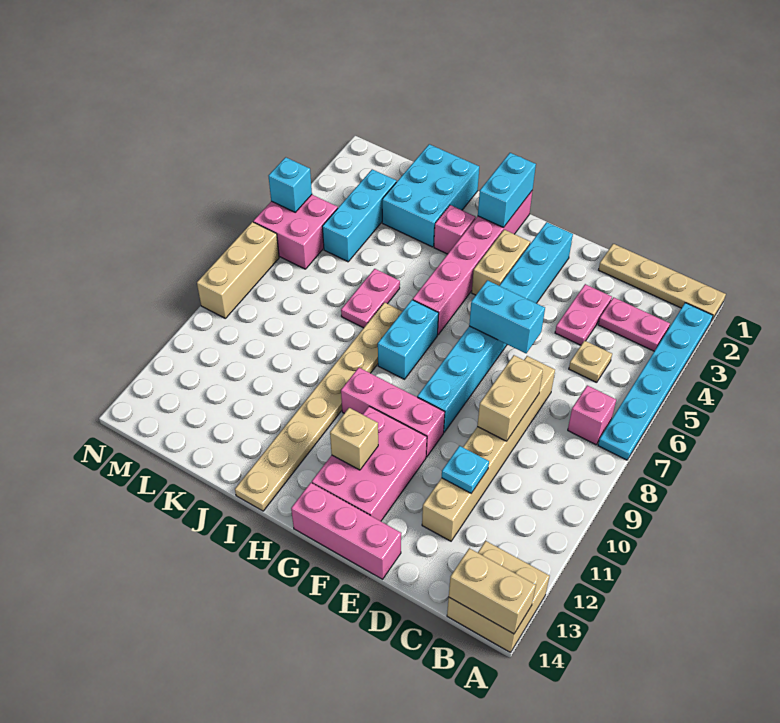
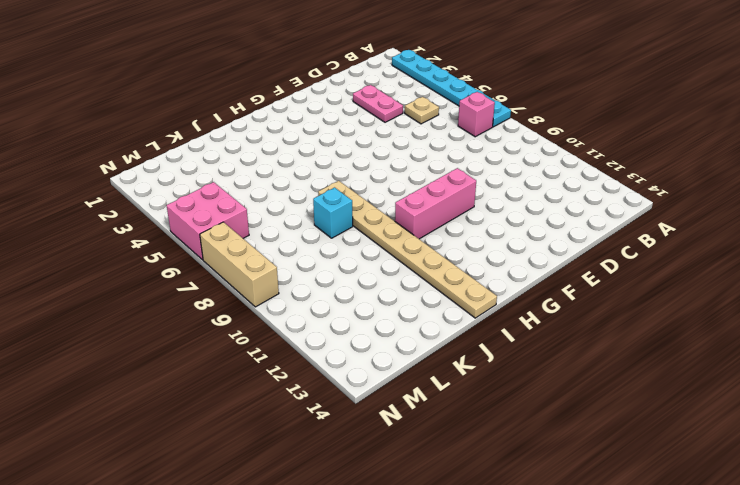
cyan 1x1 brick [313,188,353,238] -> cyan 1x1 brick moved to [269,157,312,212]
none -> tan 1x4 plate [599,244,726,320]
none -> tan 2x2 brick [447,541,550,653]
none -> pink 1x2 plate [598,297,670,351]

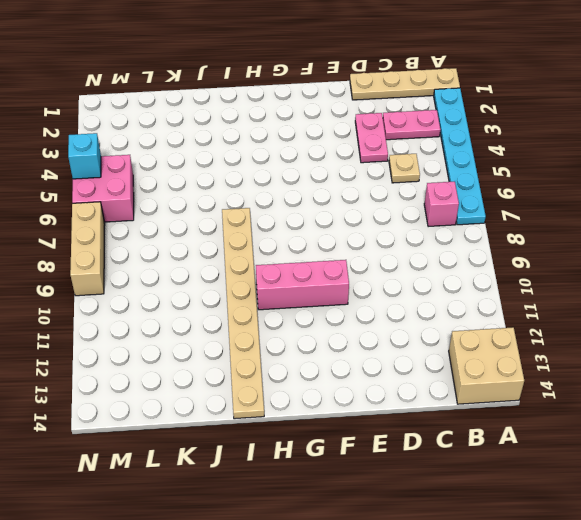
none -> tan 1x6 brick [422,356,555,541]
none -> pink 1x3 brick [291,483,401,579]
none -> cyan 1x8 brick [417,222,573,432]

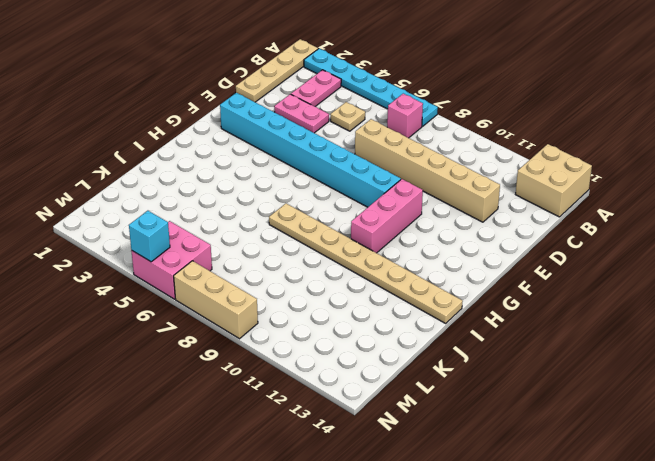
none -> pink 1x3 brick [291,483,401,579]
none -> pink 2x3 brick [312,406,427,521]
none -> tan 1x2 brick [472,230,530,295]

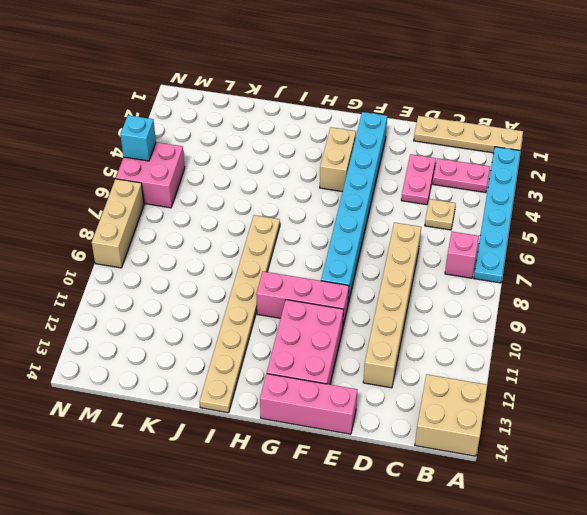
none -> pink 1x6 brick [413,190,533,335]
none -> cyan 1x2 brick [378,300,439,379]
none -> pink 1x1 brick [434,205,476,254]

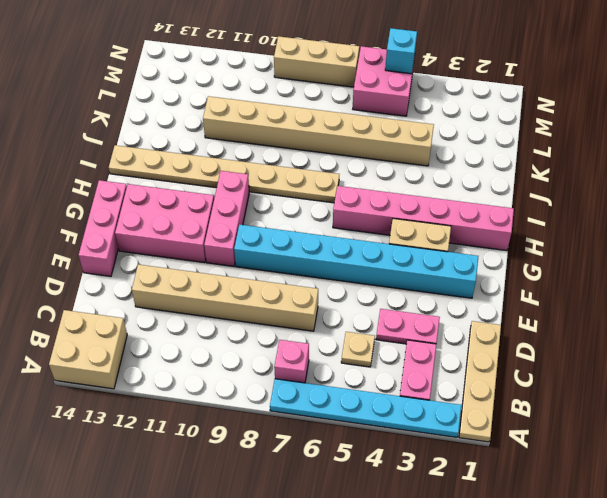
tan 1x8 brick [203,96,434,166] -> none
none -> cyan 1x2 brick [378,300,439,379]
none -> pink 1x1 brick [434,205,476,254]
none -> cyan 2x3 brick [382,144,479,247]

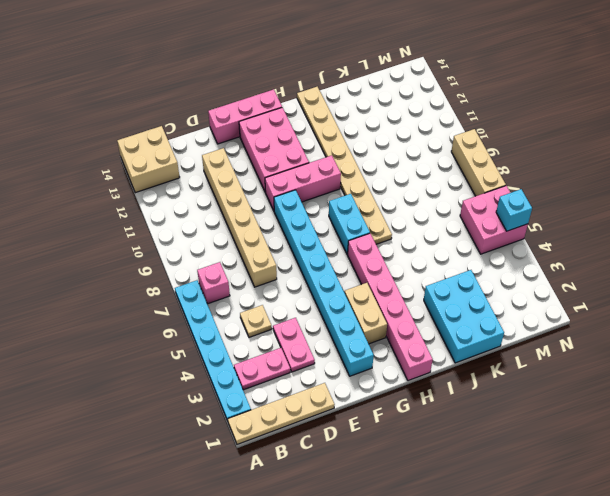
none -> pink 1x1 brick [434,205,476,254]
none -> pink 1x2 plate [341,269,400,328]
none -> cyan 1x3 brick [322,169,396,262]

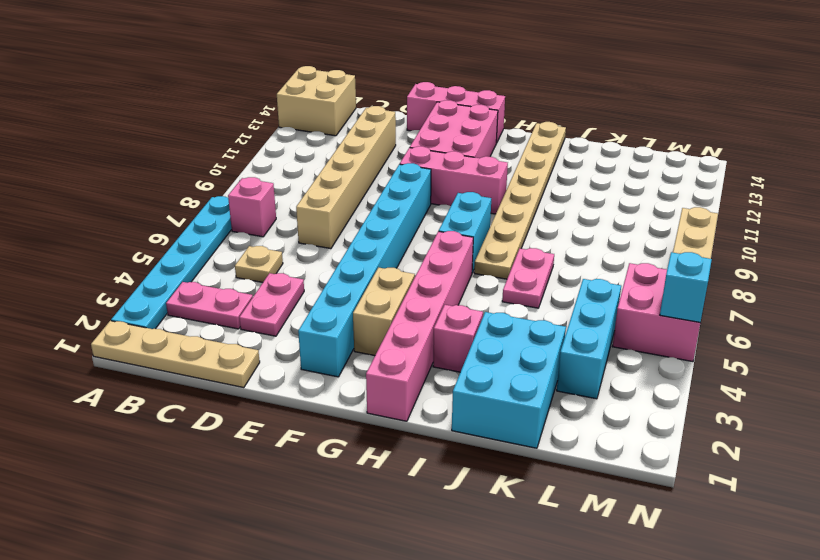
none -> tan 1x2 brick [449,548,536,634]
none -> tan 1x2 brick [477,355,543,441]
none -> cyan 1x1 plate [442,446,489,493]

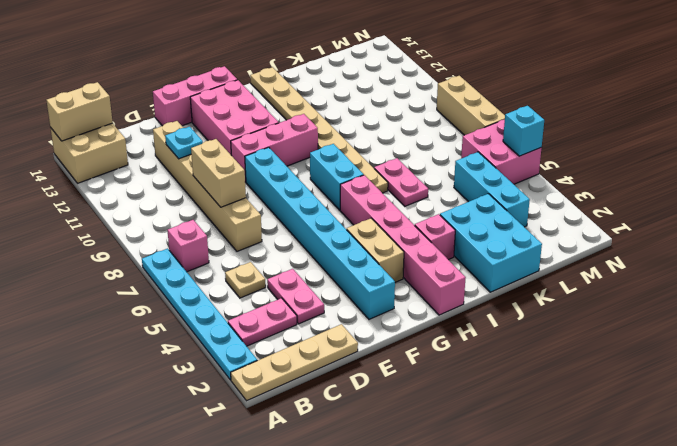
none -> cyan 1x2 brick [469,280,545,353]
none -> tan 1x1 brick [330,408,378,470]
none -> cyan 1x2 brick [478,153,536,228]

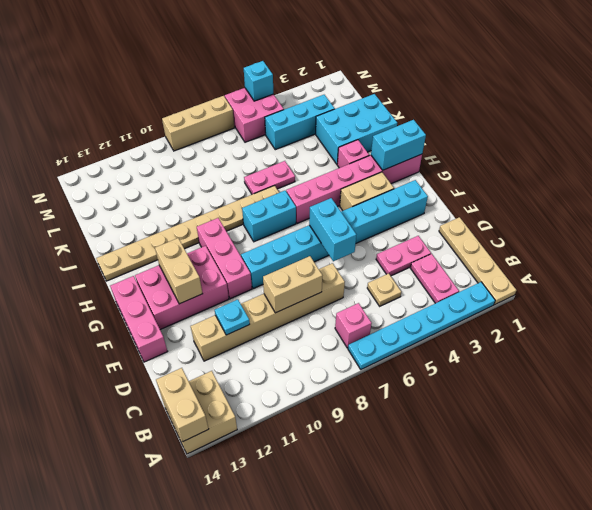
tan 1x2 brick [155,238,203,304] -> tan 1x1 brick [330,408,378,470]

